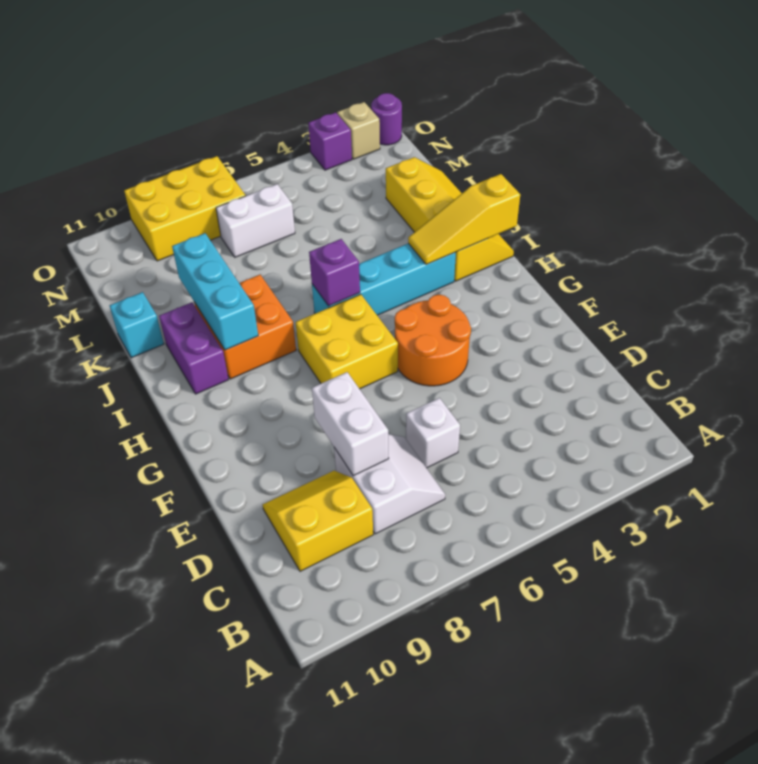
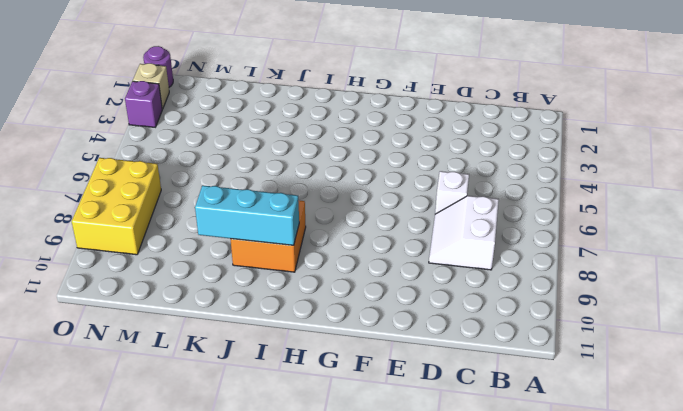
white 2x2 slope [429,196,499,270] -> white 2x2 slope turned to [334,434,445,534]
none -> yellow 2x2 slope [263,471,373,571]
none -> orange 2x2 round brick [395,295,471,386]
none -> yellow 2x2 brick [296,294,398,389]

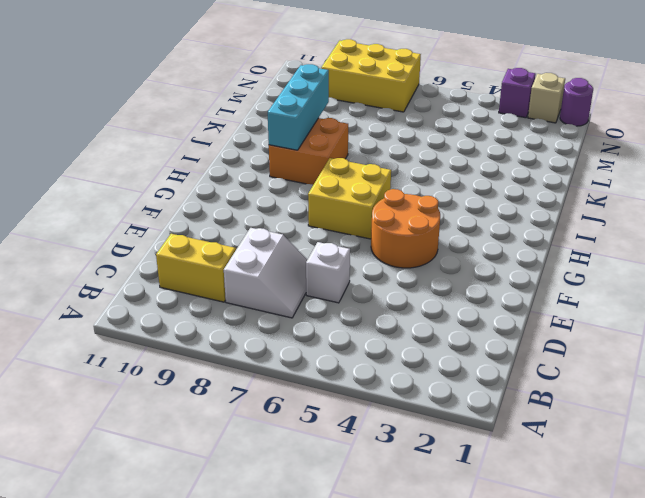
none -> yellow 2x4 slope [386,157,514,281]
none -> cyan 1x4 brick [312,243,456,315]
none -> purple 1x2 brick [159,302,229,394]

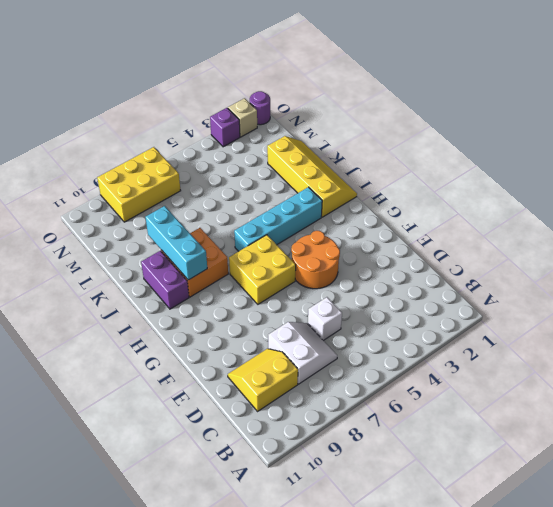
none -> cyan 1x1 brick [110,292,164,358]
none -> white 1x2 brick [216,184,295,257]
none -> white 1x2 brick [312,372,389,476]

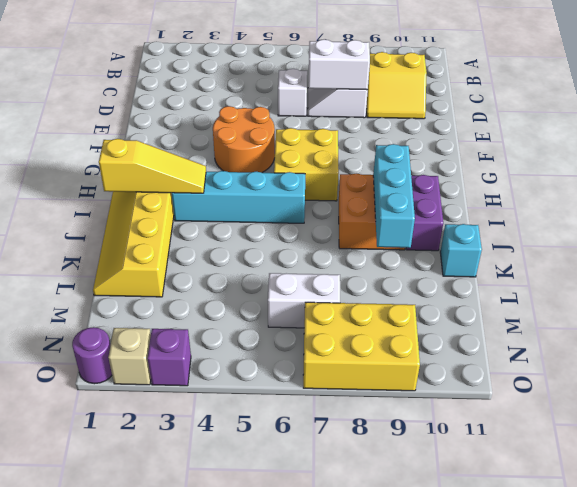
white 1x2 brick [308,39,370,90] -> white 1x2 brick turned to [312,372,389,476]
none -> purple 1x1 brick [309,239,360,306]

